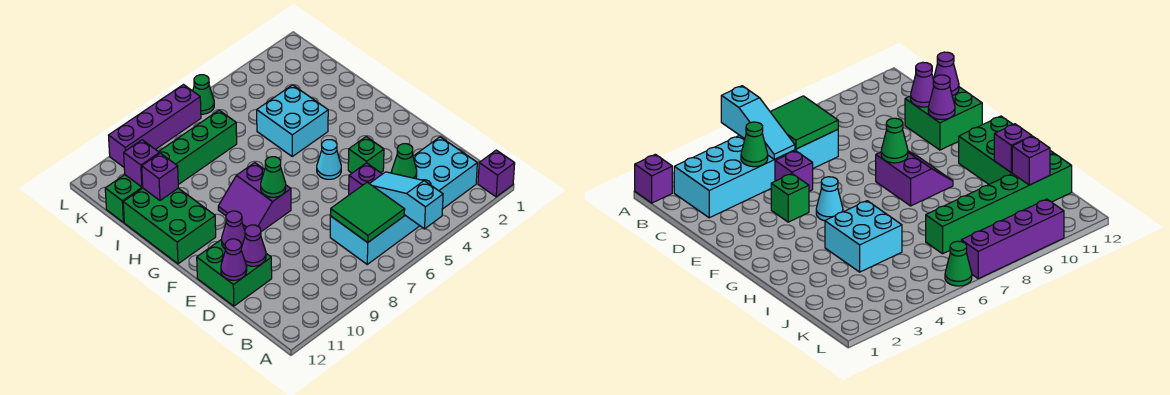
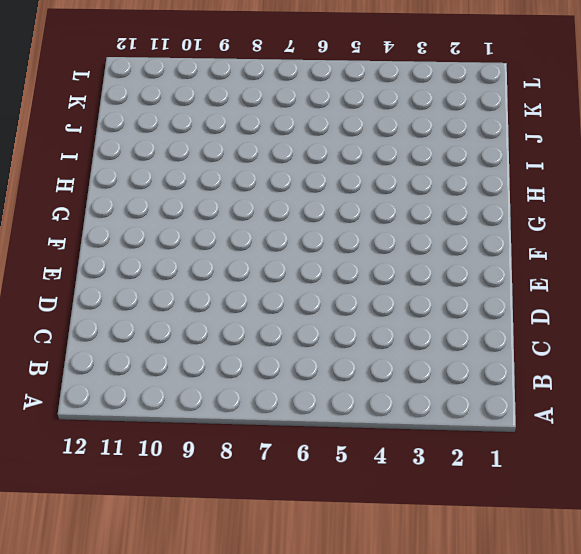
none -> purple 1x1 brick [478,150,515,197]
none -> cyan 2x6 brick [330,137,477,264]
none -> purple 1x1 brick [349,163,382,195]

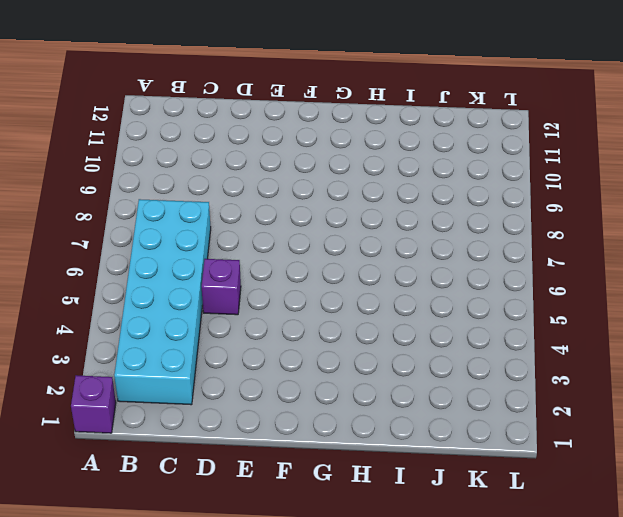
none -> green 2x2 brick [197,239,272,306]
none -> green 1x1 brick [348,137,384,173]
none -> cyan 1x1 cone [317,140,341,179]

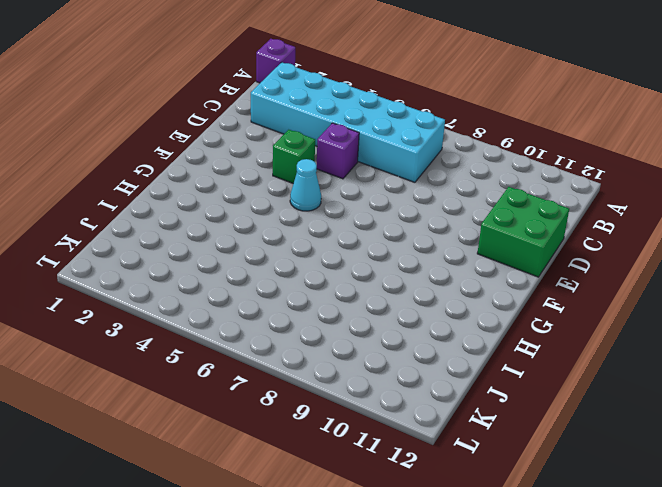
none -> purple 2x2 slope [218,163,291,232]
none -> green 2x3 brick [123,188,216,264]
none -> cyan 2x2 brick [257,85,328,156]

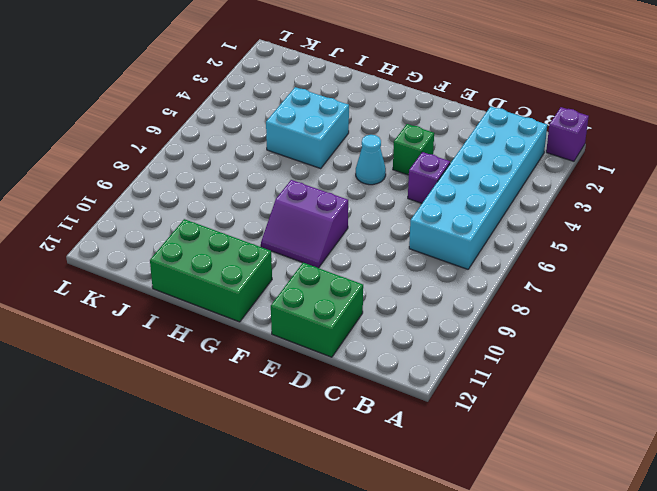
none -> green 1x6 brick [105,110,237,222]
none -> green 1x1 cone [193,75,214,114]
none -> purple 1x4 brick [109,85,201,167]

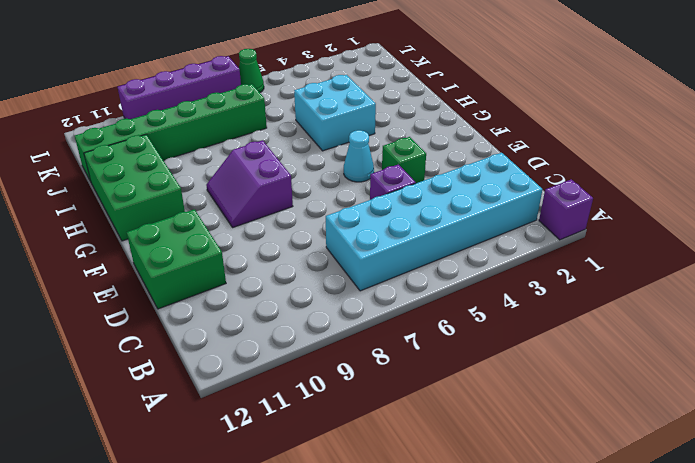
none -> cyan 1x3 slope [370,172,443,229]
none -> green 2x2 tile [330,182,405,242]
none -> green 1x1 cone [392,144,417,179]

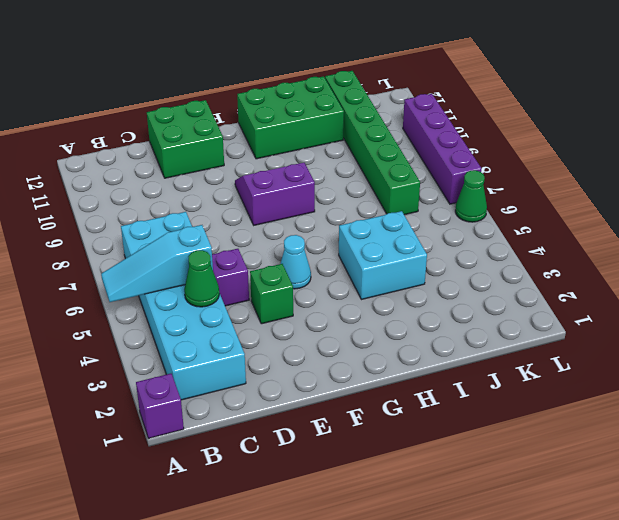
cyan 1x3 slope [101,225,213,302] -> cyan 1x3 slope turned to [370,172,443,229]
none -> green 2x2 tile [330,182,405,242]
none -> purple 1x1 cone [241,225,266,266]
none -> purple 1x1 cone [221,239,247,280]

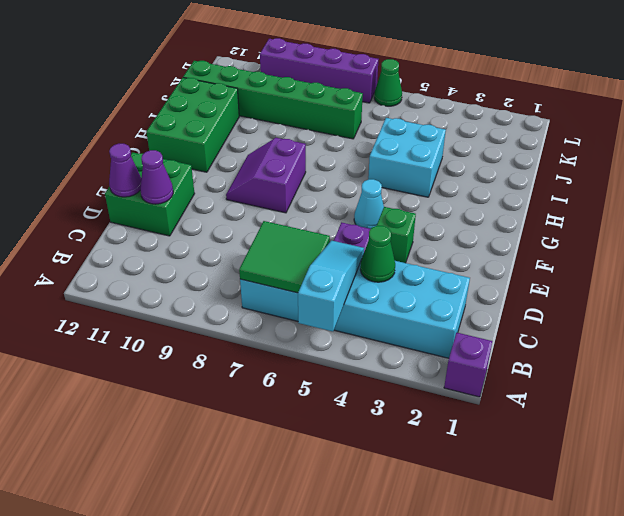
none -> purple 1x1 cone [222,211,245,249]
none -> green 1x1 cone [261,157,286,197]
none -> purple 1x1 brick [142,153,178,200]

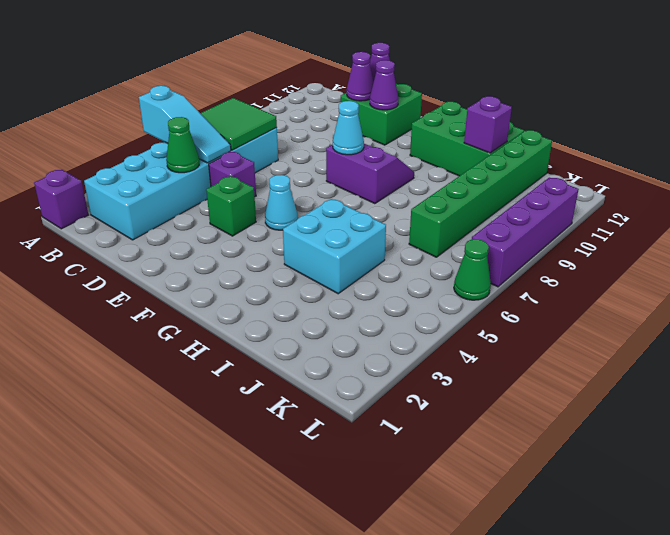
cyan 1x1 cone [333,101,364,155] -> green 1x1 cone [261,157,286,197]
none -> purple 1x1 brick [124,140,159,187]

